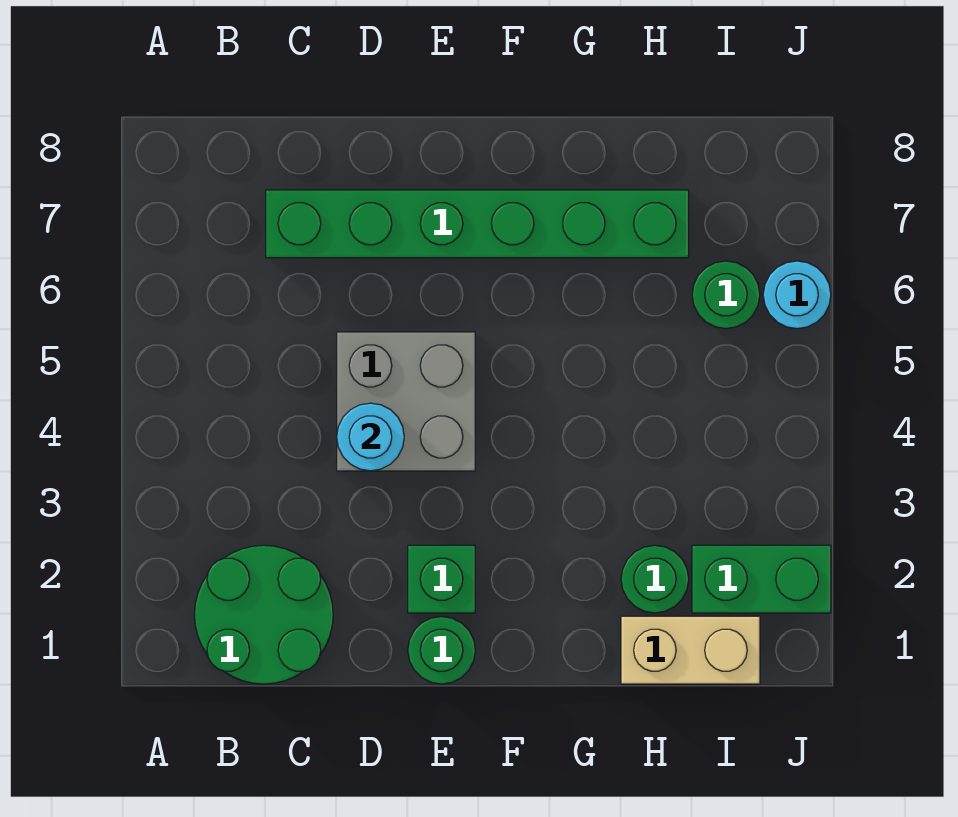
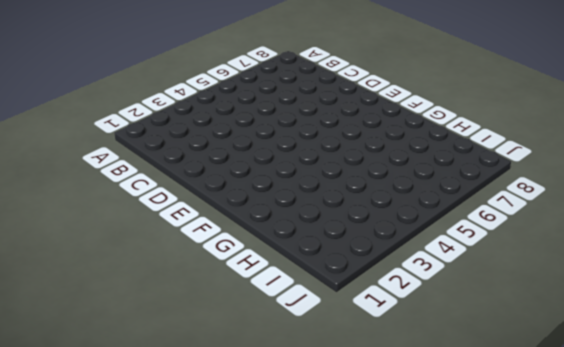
none -> green 2x2 round brick [195,545,333,684]
none -> green 1x6 brick [266,190,689,258]

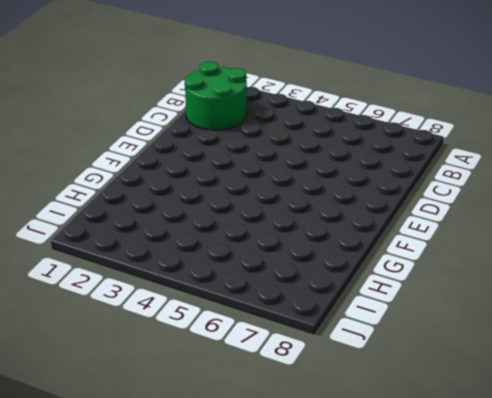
none -> green 1x6 brick [266,190,689,258]
none -> grey 2x2 brick [337,332,475,471]

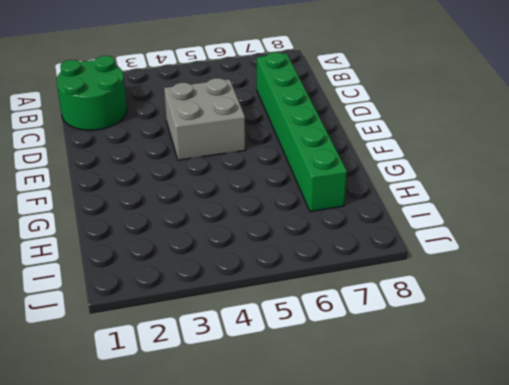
none -> green 1x1 round brick [408,616,475,684]
none -> green 1x1 brick [408,545,475,613]

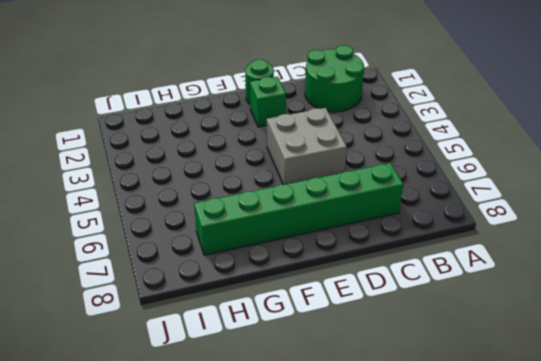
none -> tan 1x2 brick [621,616,760,684]
none -> green 1x1 round brick [621,545,689,613]

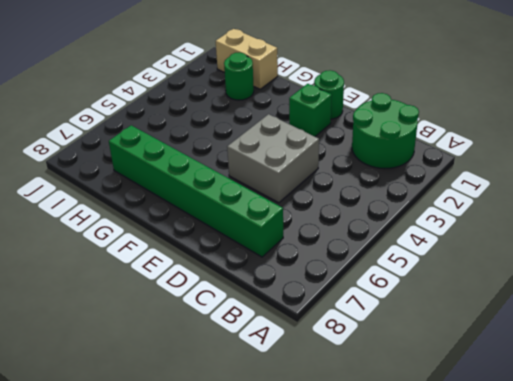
none -> green 1x2 brick [692,545,831,613]
none -> green 1x1 round brick [692,261,760,329]

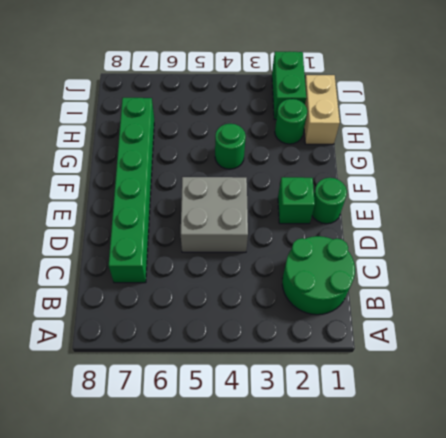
green 1x1 round brick [215,124,246,169] -> green 1x1 round brick moved to [692,261,760,329]
none -> cyan 1x1 round brick [763,261,831,329]
none -> cyan 1x1 round brick [337,403,404,471]

